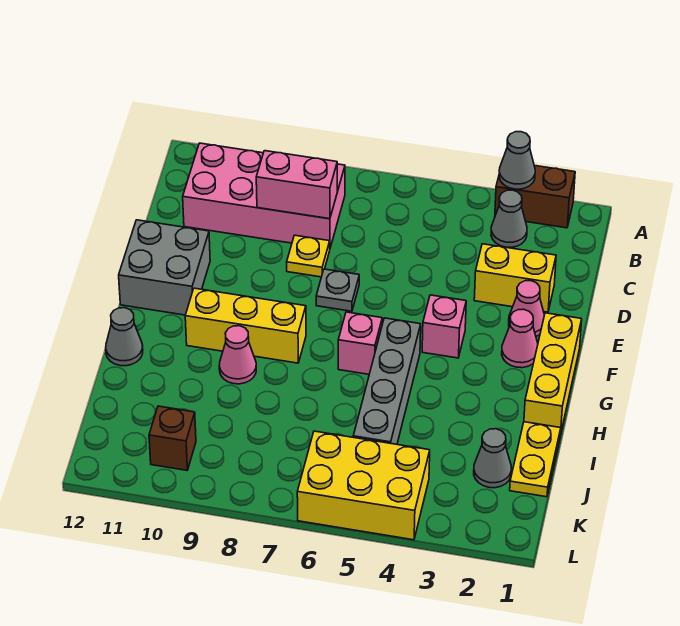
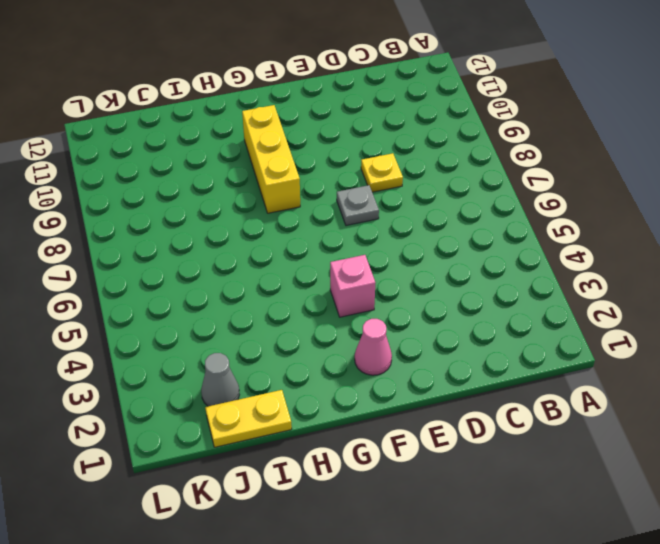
none -> brown 1x2 brick [495,166,575,228]
none -> grey 1x1 cone [491,190,527,247]
none -> pink 2x4 brick [183,143,345,248]

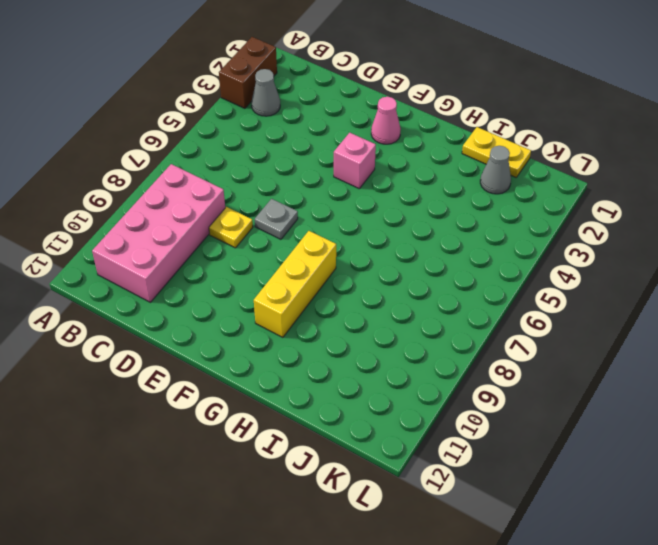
none -> yellow 1x2 brick [474,244,556,312]
none -> pink 1x1 cone [509,281,544,336]
none -> grey 2x2 brick [119,220,210,315]

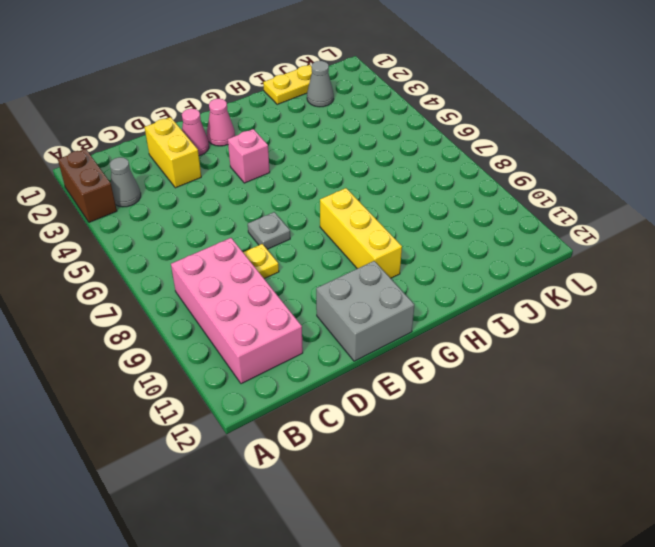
none -> yellow 1x3 brick [524,313,582,435]
none -> grey 1x4 brick [353,318,421,444]
none -> pink 1x1 brick [338,312,382,374]

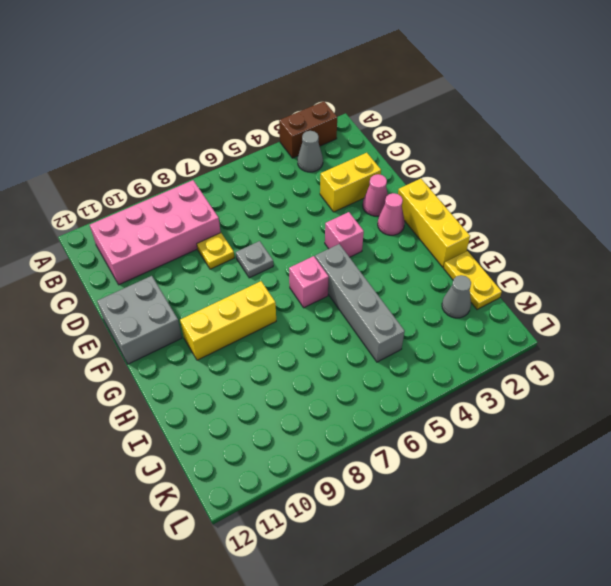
none -> pink 1x1 cone [219,326,256,384]
none -> grey 1x1 cone [106,308,143,366]
none -> yellow 2x3 brick [297,431,430,540]

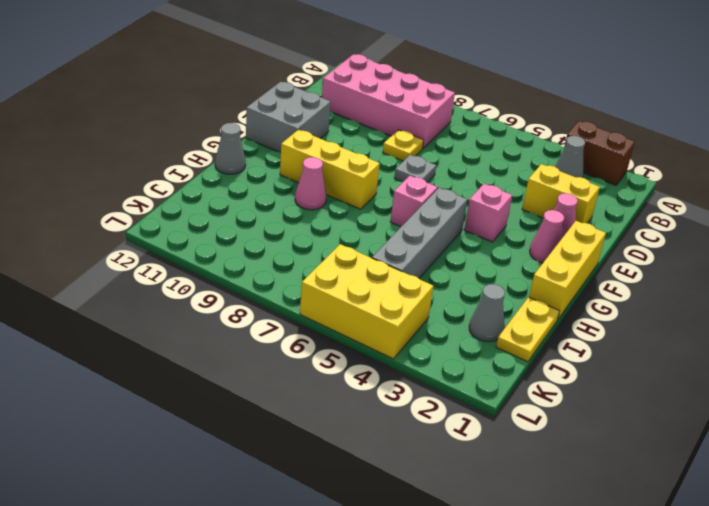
none -> brown 1x1 brick [149,406,196,470]
none -> grey 1x1 cone [499,132,535,189]
none -> pink 1x2 brick [256,151,337,219]

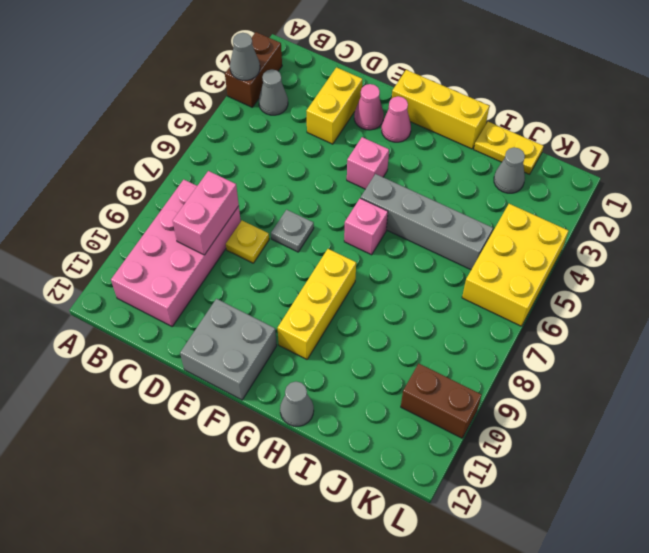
brown 1x2 brick [401,364,482,438] -> brown 1x1 brick [149,406,196,470]
none -> pink 1x1 cone [219,326,256,384]

